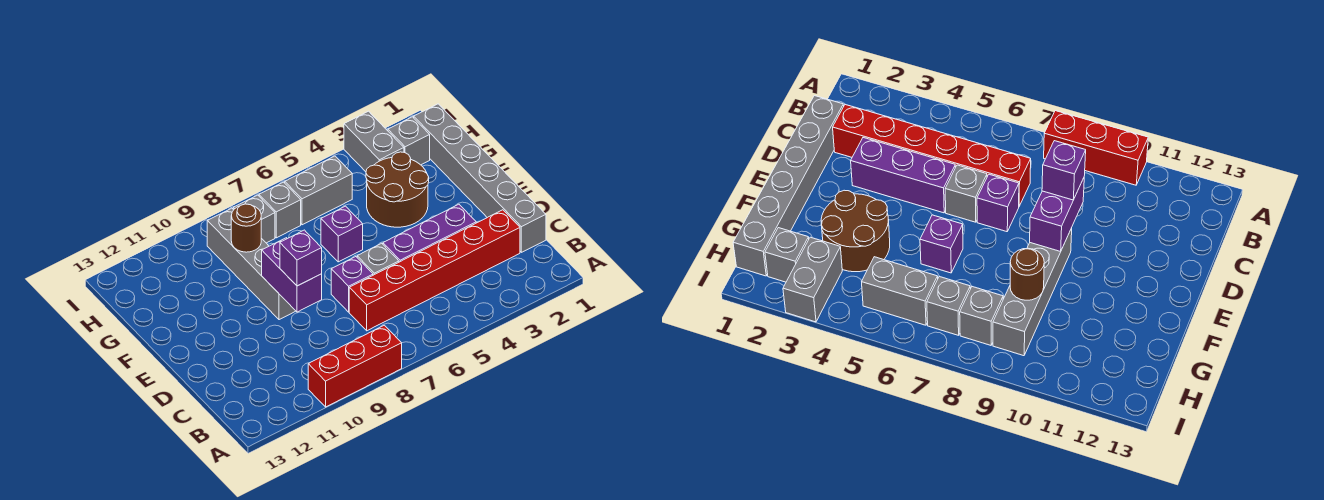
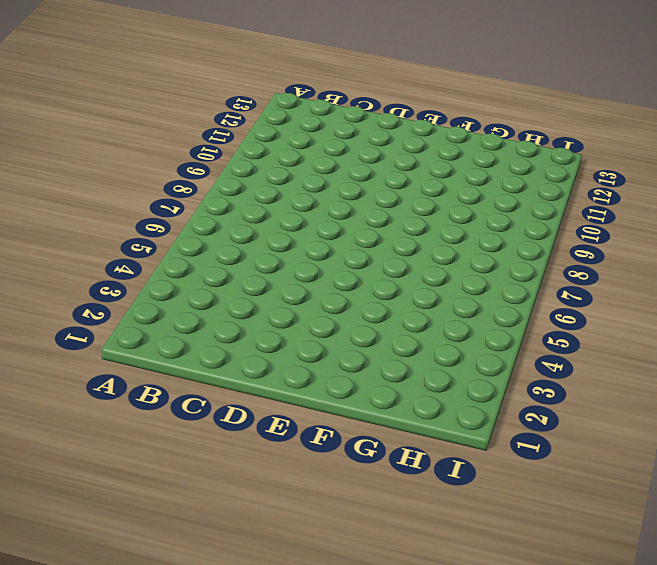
none -> red 1x3 brick [308,325,402,407]
none -> grey 1x6 brick [414,104,546,252]
none -> red 1x6 brick [349,210,520,331]

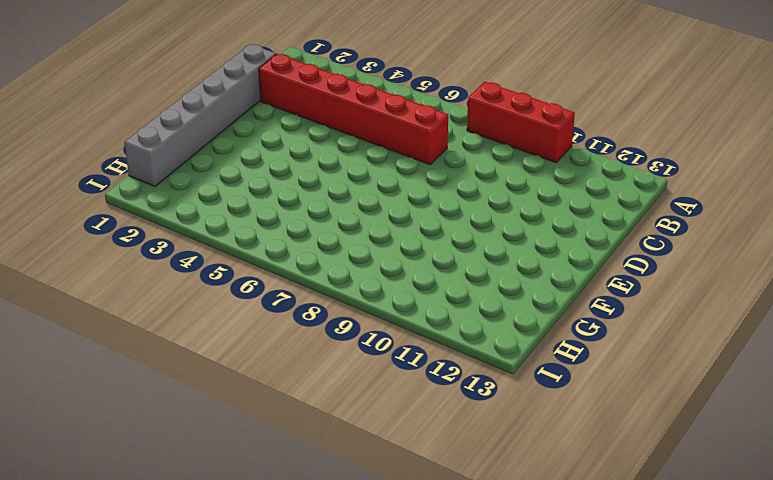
none -> purple 1x3 brick [383,204,476,262]
none -> grey 1x1 brick [357,243,399,275]
none -> purple 1x1 brick [331,257,373,312]

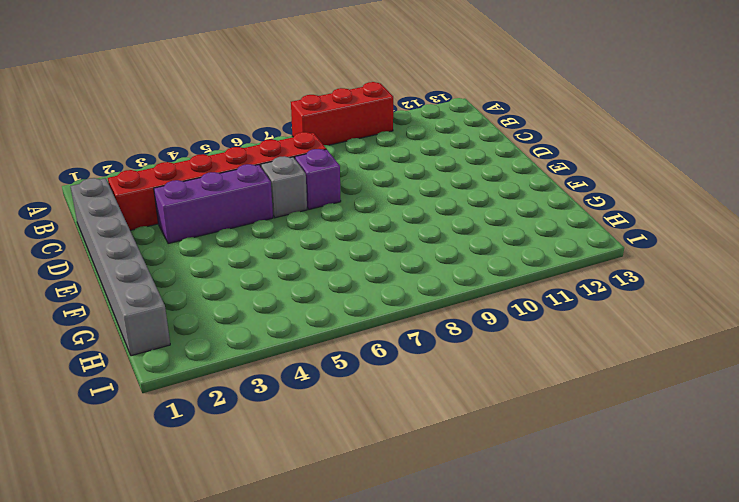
none -> grey 1x4 brick [207,208,295,320]
none -> brown 2x2 round brick [366,152,429,227]
none -> purple 1x1 brick [321,206,363,262]

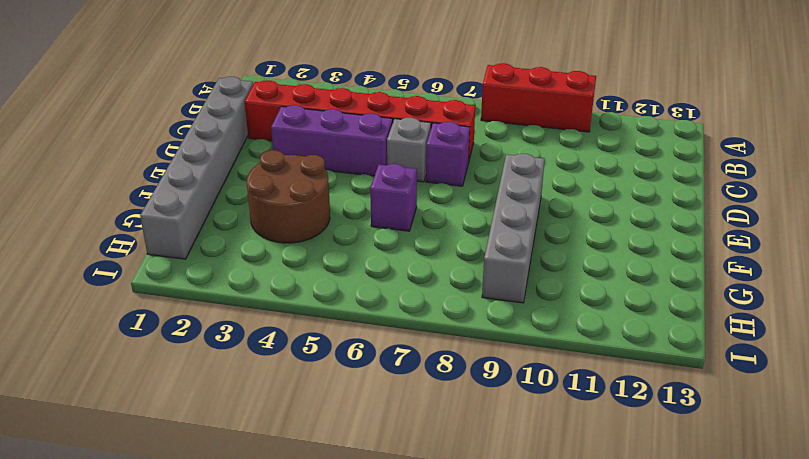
none -> grey 1x1 brick [388,117,430,165]
none -> grey 1x2 brick [344,111,404,172]
none -> grey 1x2 brick [285,156,352,225]

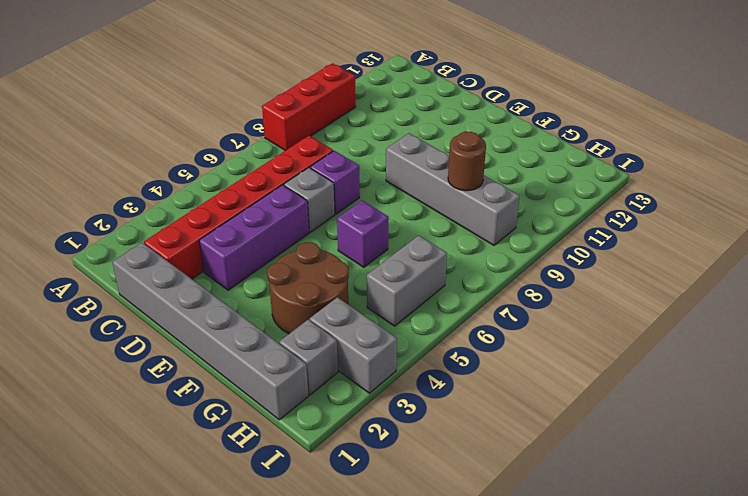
none -> grey 1x1 brick [259,182,301,238]
none -> grey 1x1 brick [233,195,275,243]
none -> purple 1x2 brick [262,238,322,312]

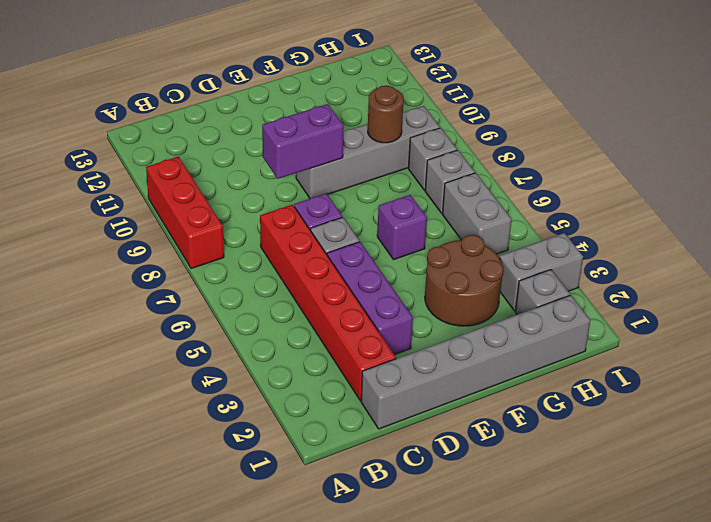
none -> purple 1x1 brick [280,230,322,286]

